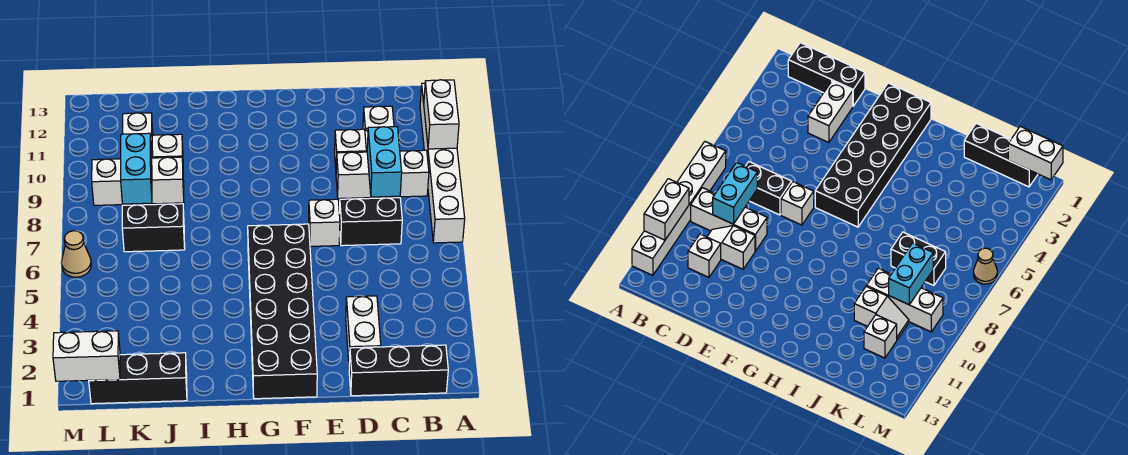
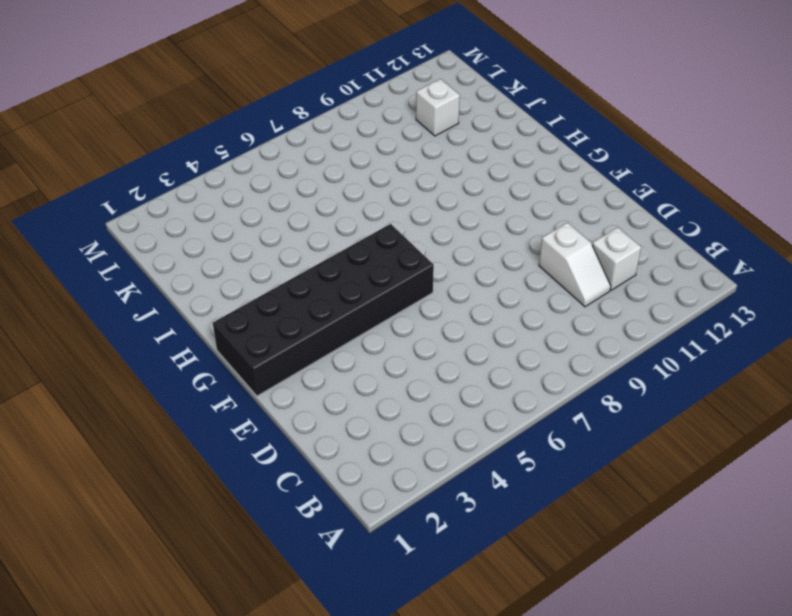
none -> white 1x6 brick [420,83,465,243]
none -> black 1x3 brick [349,345,448,396]
none -> white 1x3 brick [336,150,429,199]

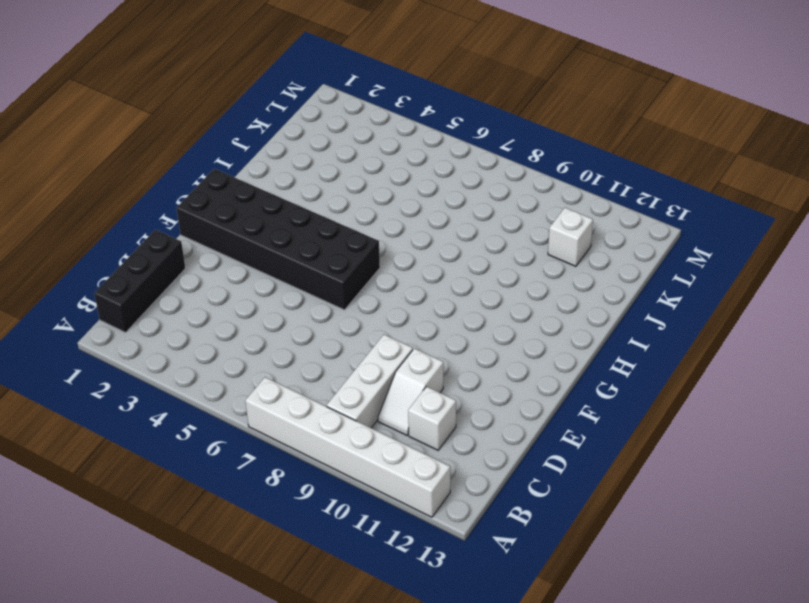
none -> black 1x2 brick [339,198,402,246]
none -> white 1x2 brick [346,296,381,362]
none -> white 1x1 brick [309,199,340,246]

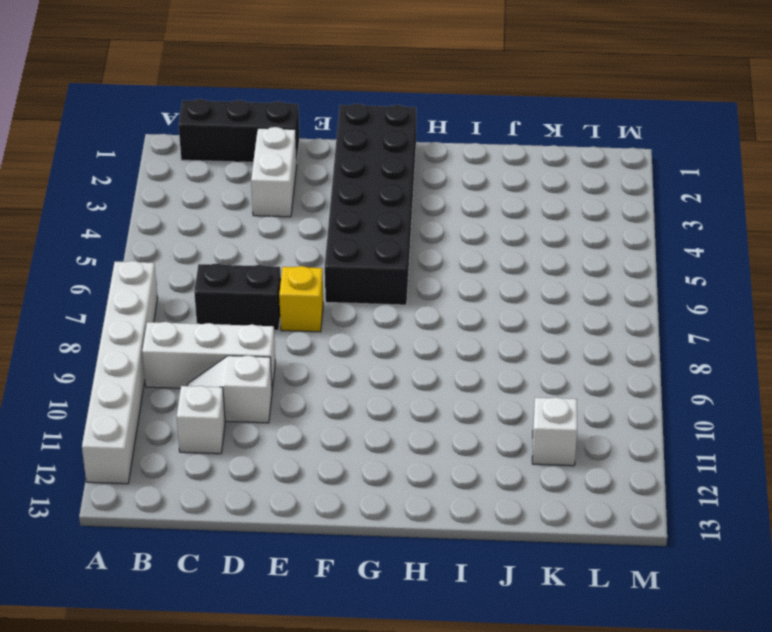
yellow 1x1 brick [279,266,323,332] -> white 1x1 brick [309,199,340,246]
none -> black 1x3 brick [89,353,187,404]
none -> black 1x2 brick [122,204,185,252]
none -> white 1x3 brick [92,157,184,205]

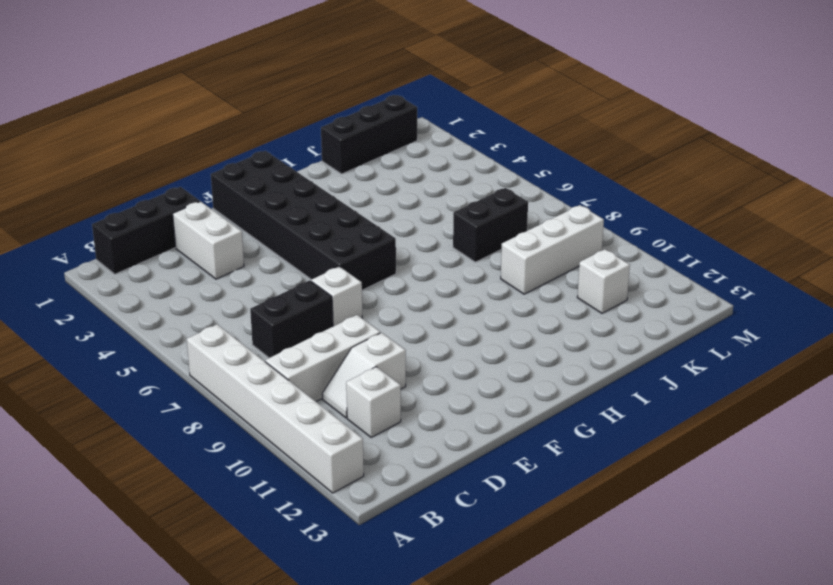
none -> white 1x2 slope [151,134,183,159]
none -> tan 1x1 cone [61,231,91,277]
none -> white 1x2 brick [424,80,459,149]

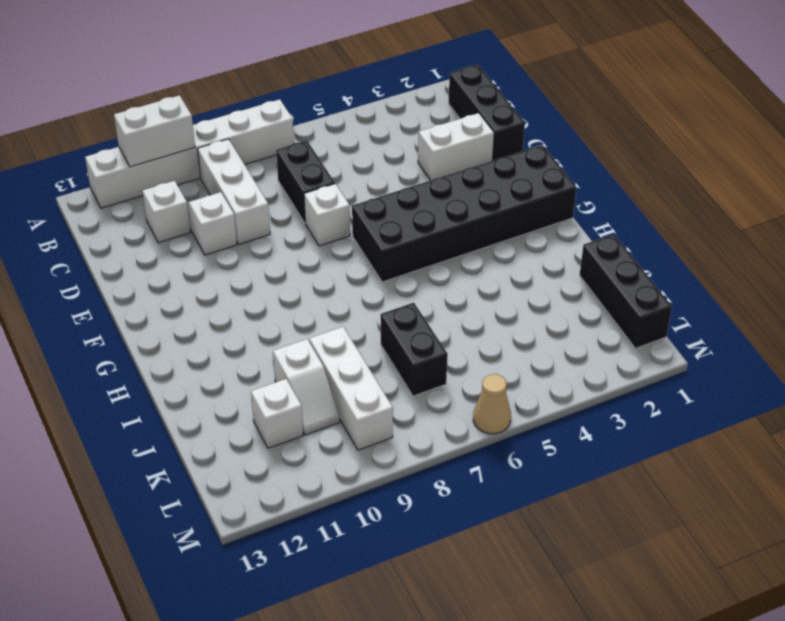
none -> cyan 1x2 brick [367,127,402,197]
none -> cyan 1x2 brick [121,133,152,204]
none -> white 1x2 brick [53,331,120,381]

